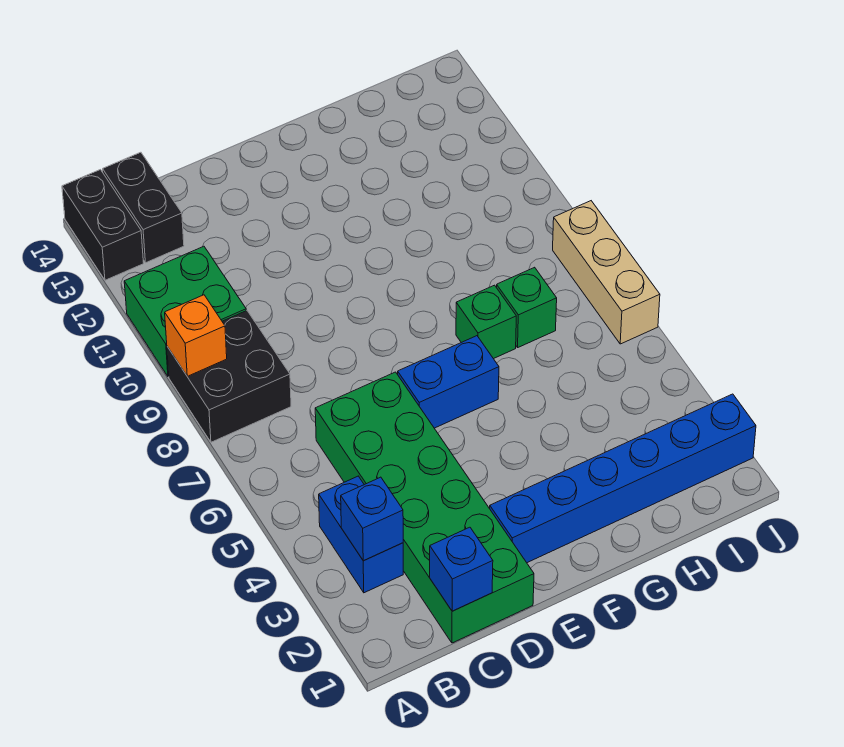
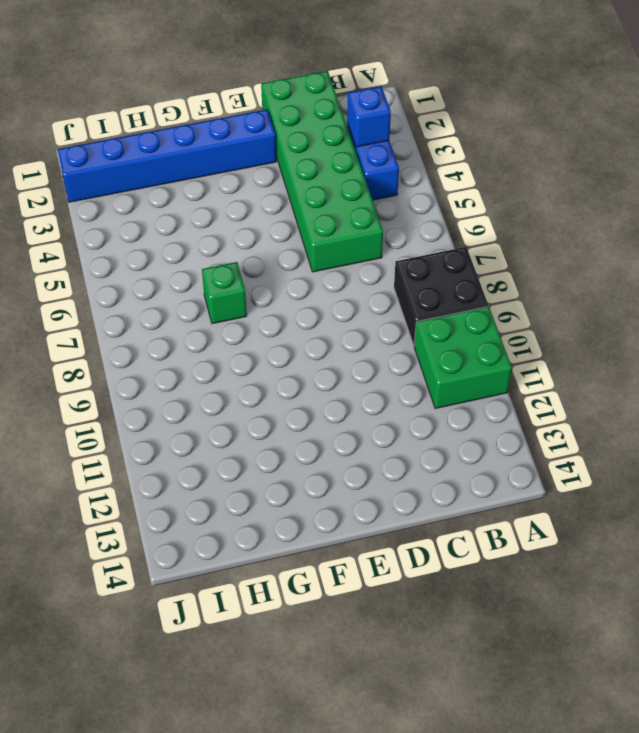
none -> black 1x2 brick [62,170,144,280]
none -> black 1x2 brick [103,152,184,263]
none -> blue 1x2 brick [398,336,499,428]

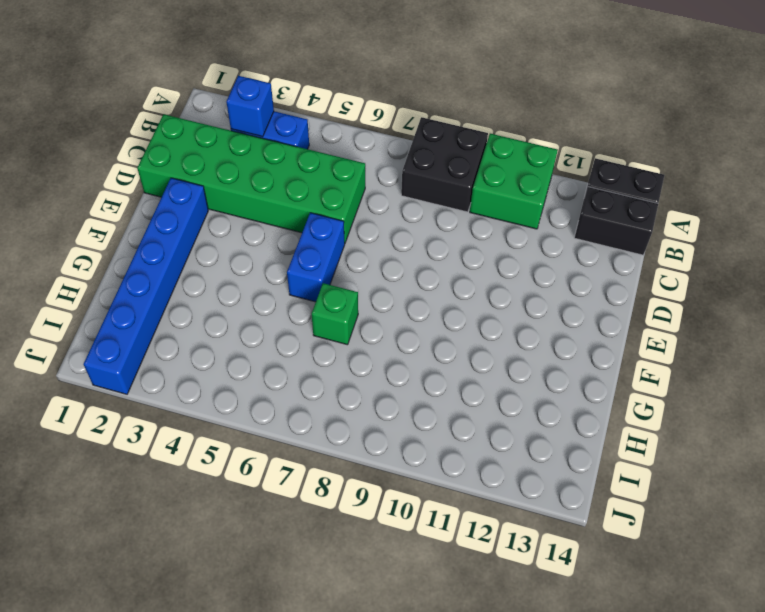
none -> green 1x1 brick [497,267,557,347]
none -> tan 1x3 brick [553,201,660,344]
none -> orange 1x1 brick [165,295,227,376]

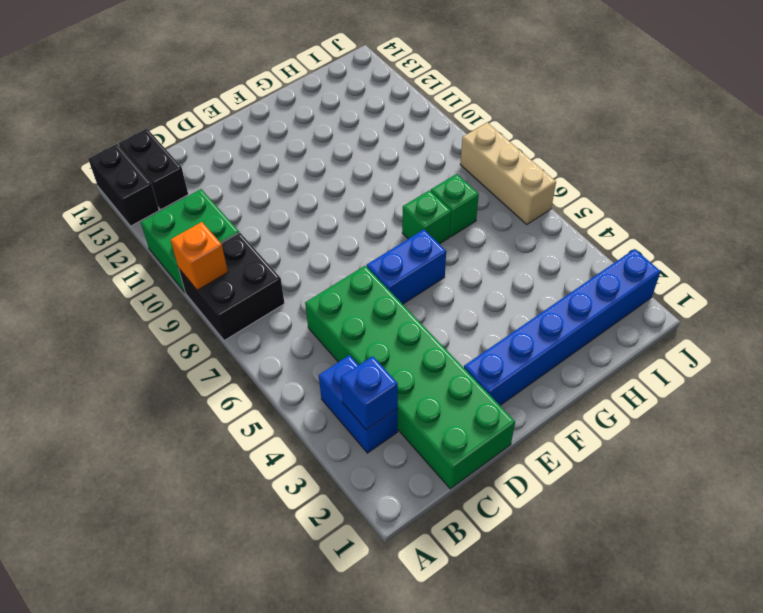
none -> blue 1x1 brick [430,527,493,611]

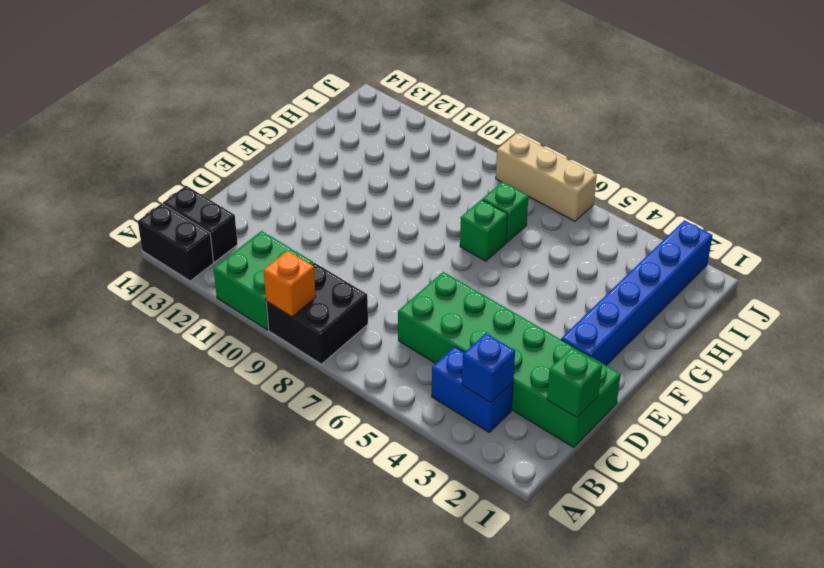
green 1x1 brick [547,348,602,418] -> blue 1x1 brick [430,527,493,611]
none -> blue 1x2 brick [398,336,499,428]

